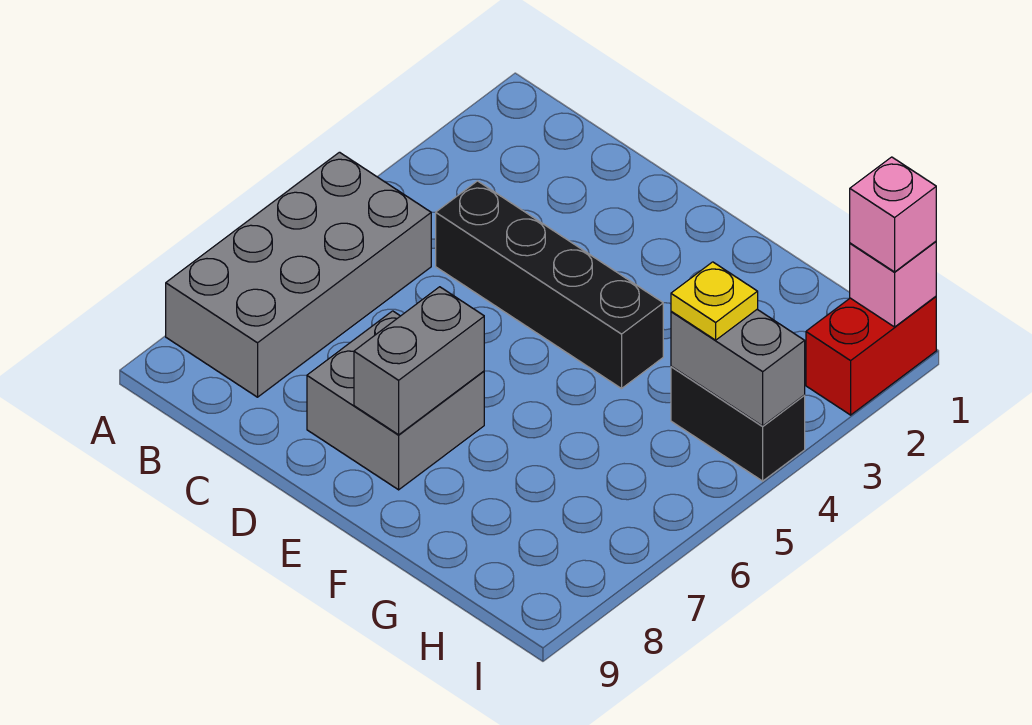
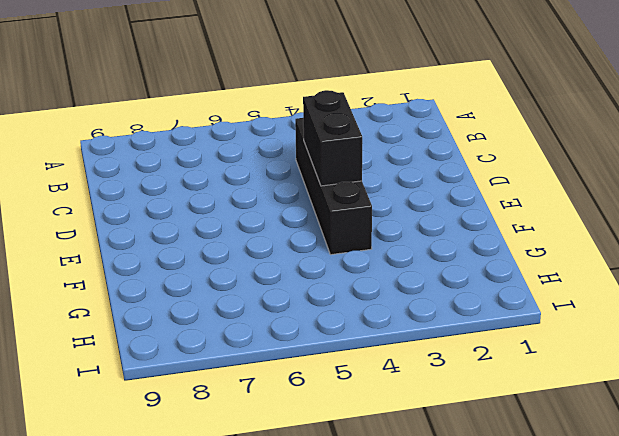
black 1x2 brick [303,90,362,186] -> black 1x2 brick moved to [671,366,805,481]
none -> grey 2x4 brick [166,152,431,397]
none -> grey 2x2 brick [307,311,484,490]

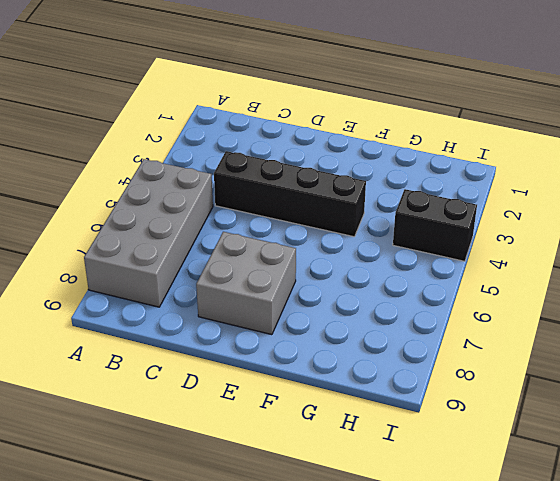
none -> red 1x2 brick [806,296,936,415]
none -> grey 1x2 brick [354,287,484,435]

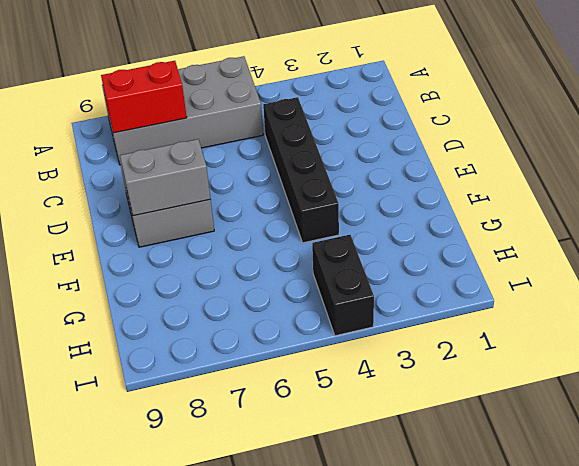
red 1x2 brick [101,61,187,133] -> red 1x2 brick moved to [806,296,936,415]
none -> grey 1x2 brick [671,310,805,426]
none -> pink 1x1 brick [850,241,936,327]

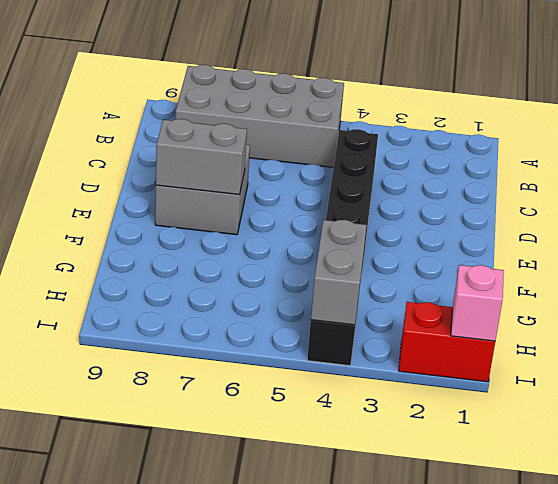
none -> yellow 1x1 plate [671,262,758,340]
none -> pink 1x1 brick [850,157,936,272]

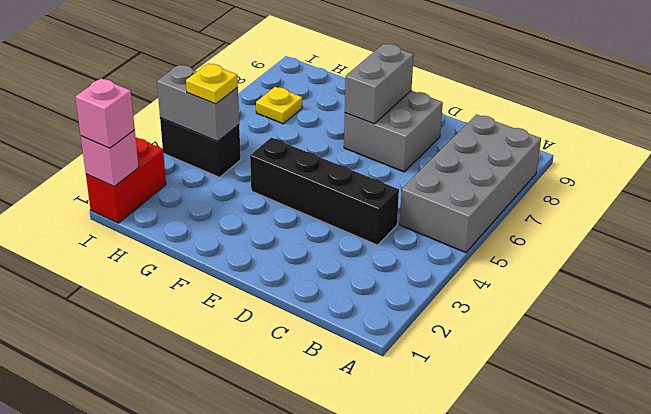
yellow 1x1 plate [256,87,302,124] -> none

